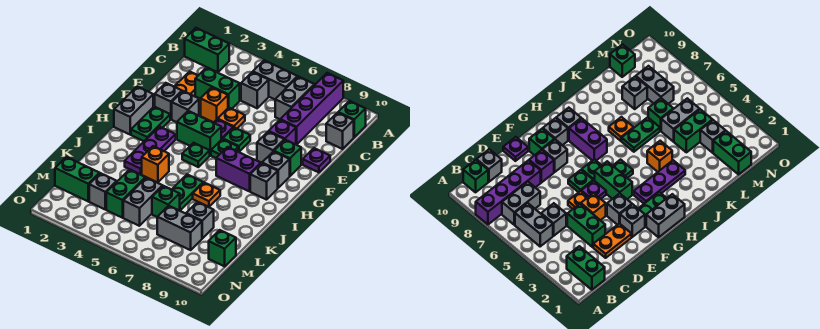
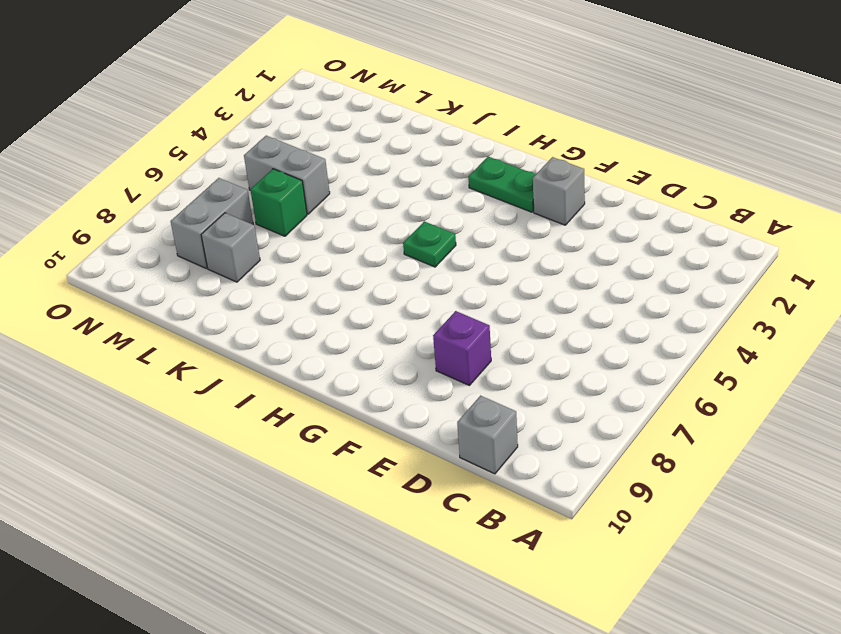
none -> purple 1x4 brick [280,73,343,145]
none -> green 1x2 brick [185,28,229,72]
none -> grey 1x2 brick [253,60,297,99]
none -> grey 1x2 brick [275,76,314,119]

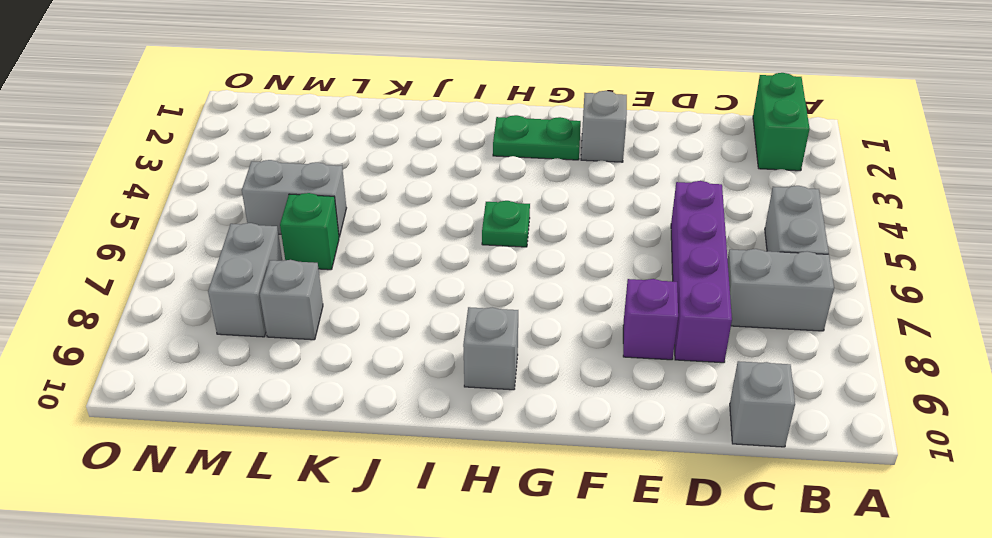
purple 1x4 brick [671,181,732,363] -> purple 1x4 brick turned to [280,73,343,145]
none -> green 1x1 brick [338,101,366,137]
none -> grey 1x1 brick [241,72,269,108]
none -> orange 1x2 plate [174,71,198,96]
none -> green 1x2 brick [195,67,240,109]

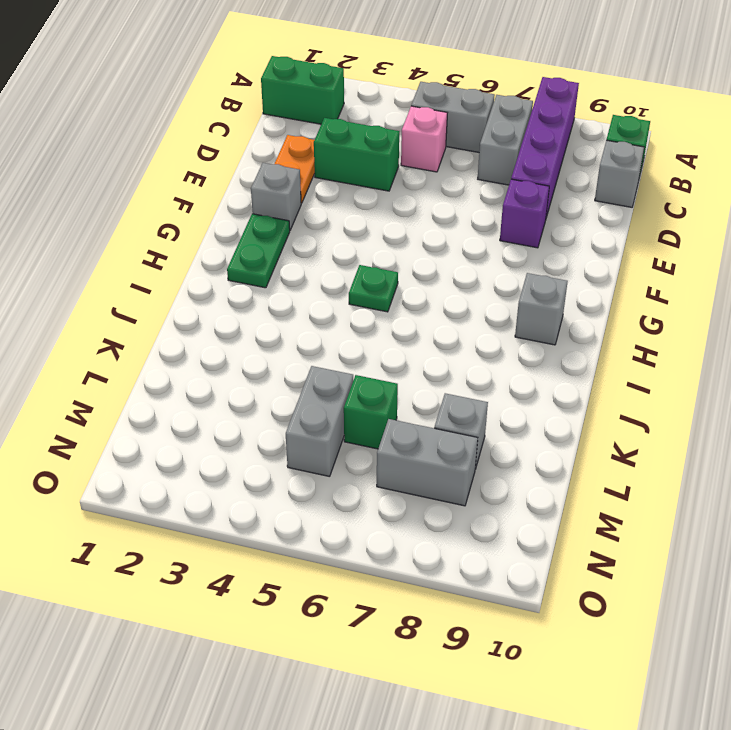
pink 1x1 brick [401,106,447,172] -> grey 1x1 brick [241,72,269,108]
none -> orange 1x1 brick [201,87,228,123]
none -> orange 1x1 plate [218,108,245,128]
none -> purple 1x1 plate [303,148,330,172]
none -> grey 1x1 brick [172,91,199,122]

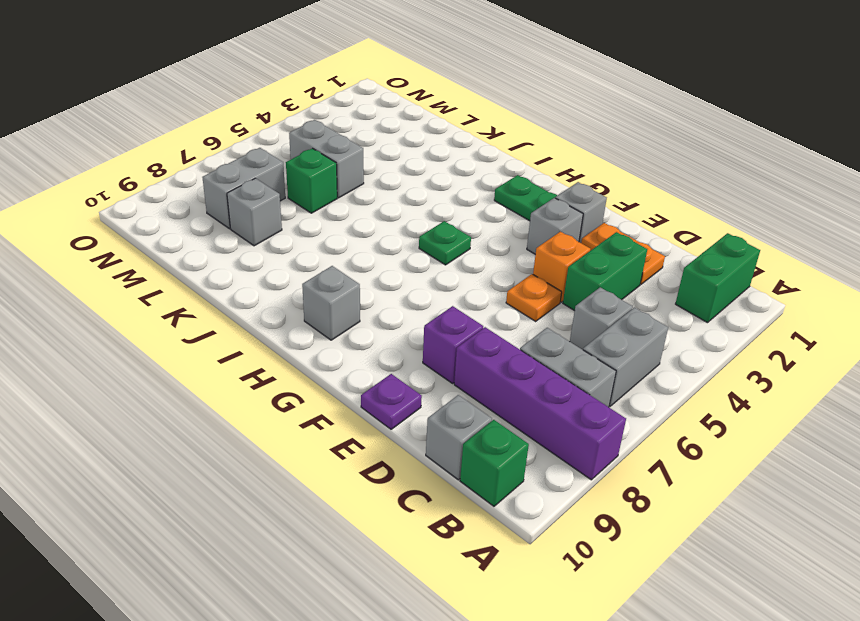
none -> purple 1x1 plate [214,119,233,140]
none -> green 1x1 plate [223,127,250,152]
none -> grey 1x1 brick [257,131,284,163]
none -> green 1x1 brick [274,140,301,176]

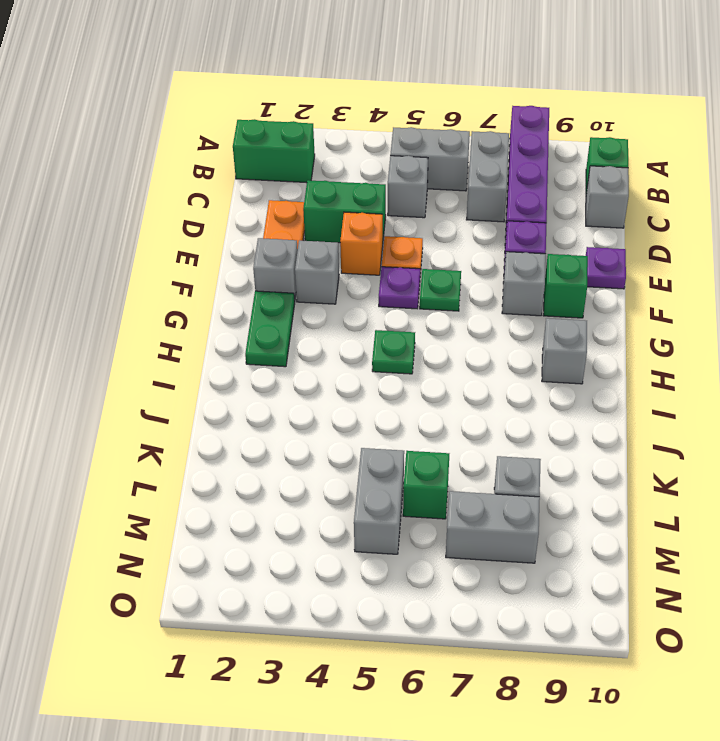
none -> grey 1x2 brick [114,87,153,134]
none -> green 1x2 brick [177,111,221,155]
none -> green 1x1 plate [211,139,238,158]
none -> grey 1x1 brick [262,152,290,188]

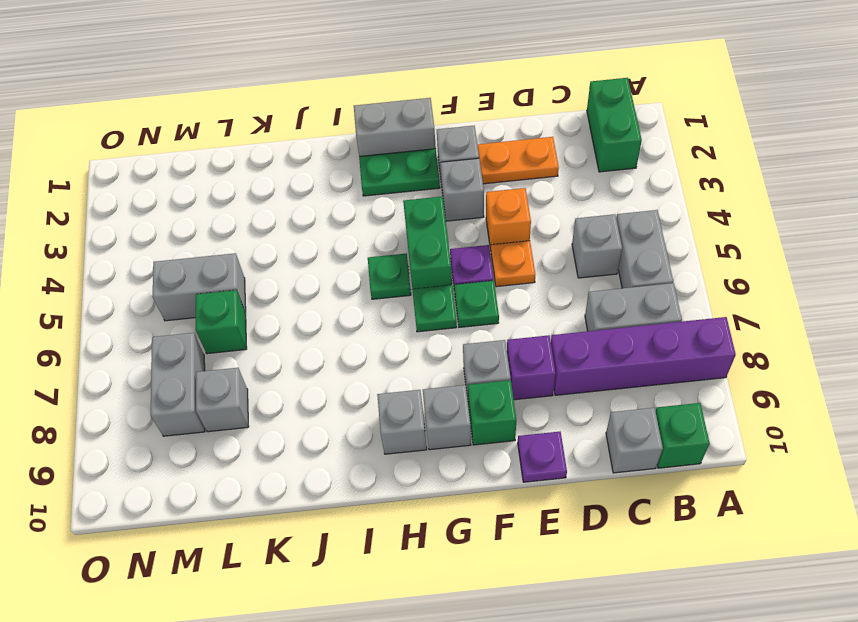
none -> green 1x2 brick [195,67,240,109]
none -> purple 1x3 plate [125,127,176,174]
none -> purple 1x2 brick [216,147,261,191]
none -> orange 1x1 brick [142,146,169,183]

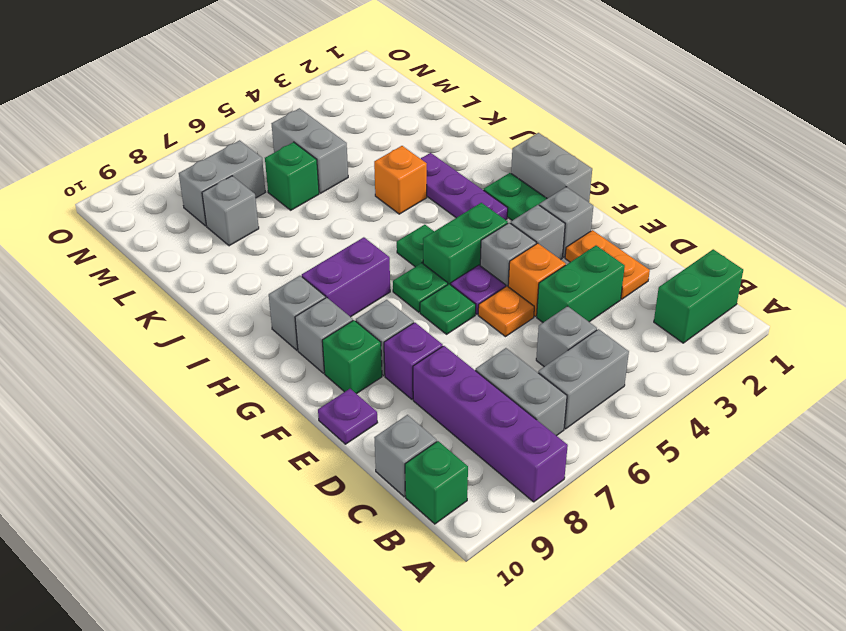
grey 1x1 brick [480,223,536,286] -> grey 1x1 brick moved to [89,173,117,209]
none -> green 1x2 plate [172,174,203,210]
none -> orange 1x1 plate [193,183,220,207]
none -> green 1x2 brick [106,170,145,218]
none -> green 1x2 brick [55,157,100,201]

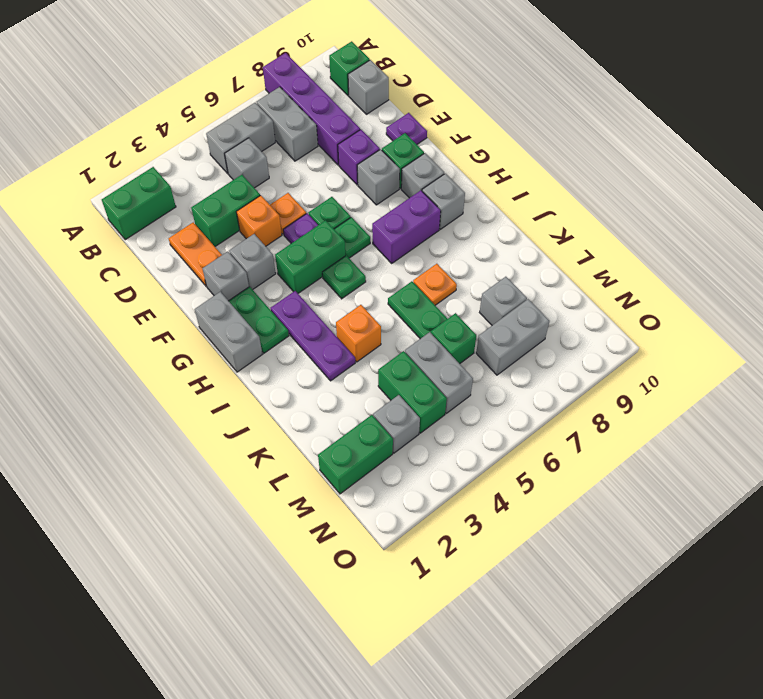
none -> green 1x1 brick [209,230,236,266]

